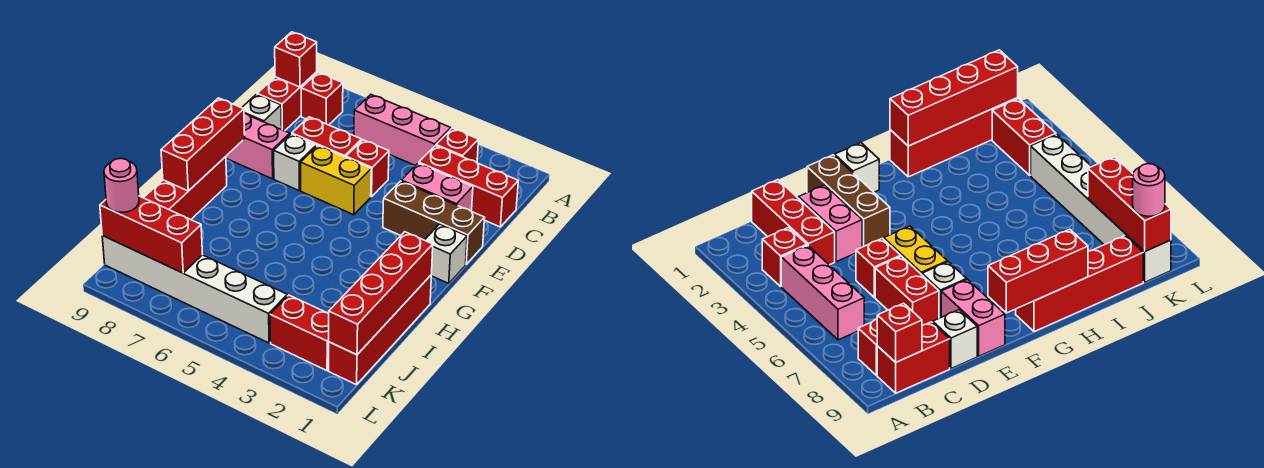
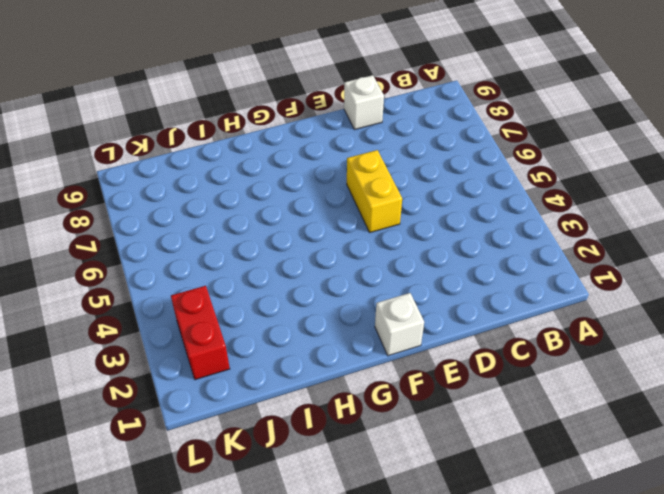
none -> red 1x1 brick [436,128,479,162]
none -> pink 1x3 brick [354,95,451,166]
none -> red 1x1 brick [301,73,343,125]

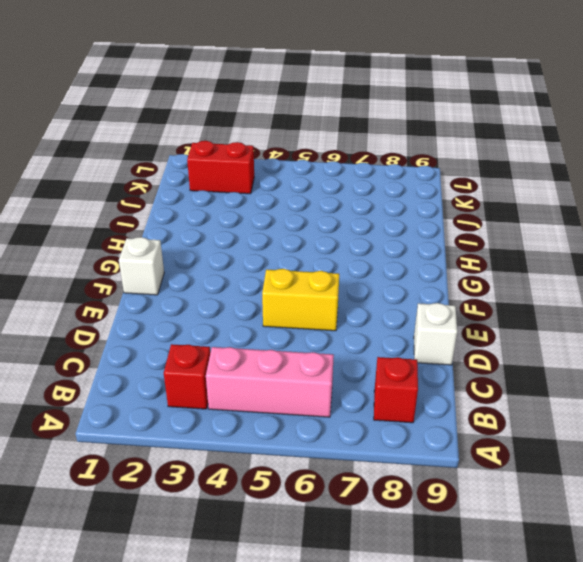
none -> red 1x2 brick [257,72,317,131]
none -> red 1x3 brick [419,146,518,227]
none -> pink 1x2 brick [401,163,473,211]

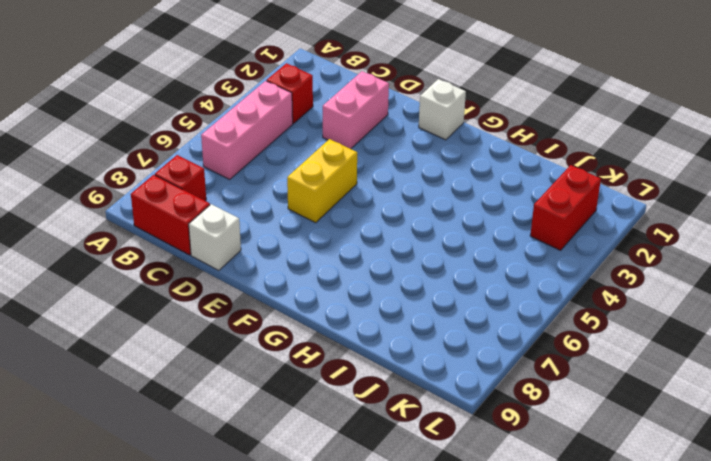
none -> red 1x3 brick [419,146,518,227]
none -> red 1x1 brick [346,140,389,197]
none -> red 1x2 brick [292,117,362,157]

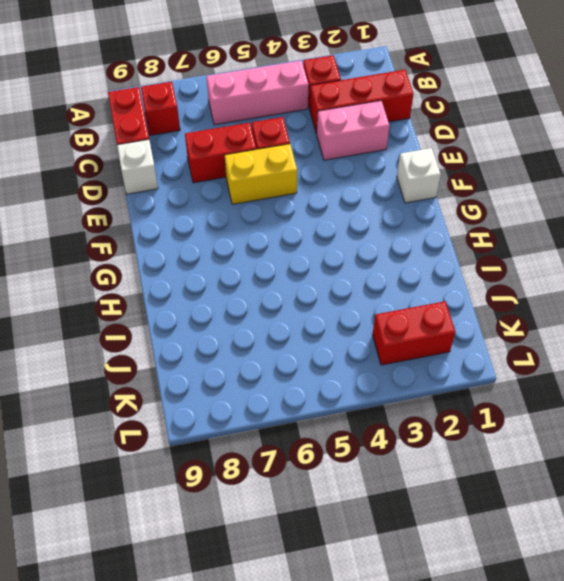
none -> brown 1x3 brick [383,181,485,264]
none -> white 1x1 brick [274,134,317,191]
none -> pink 1x2 brick [226,114,290,179]

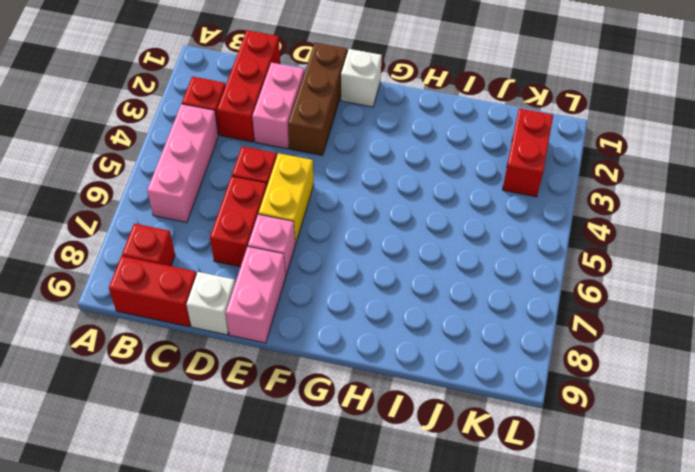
pink 1x1 brick [248,214,295,276] -> white 1x1 brick [274,134,317,191]
none -> red 1x4 brick [144,157,227,220]
none -> red 1x4 brick [329,275,431,385]
none -> white 1x6 brick [102,236,287,343]

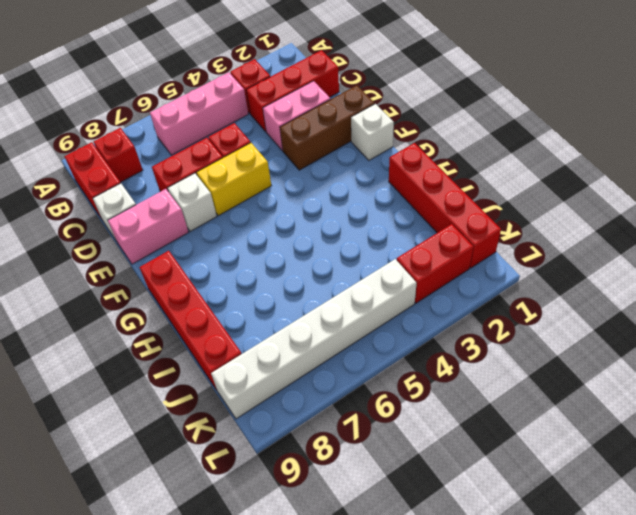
none -> red 1x1 brick [275,32,317,87]
none -> red 1x3 brick [161,98,245,191]
none -> red 1x4 brick [329,232,433,355]

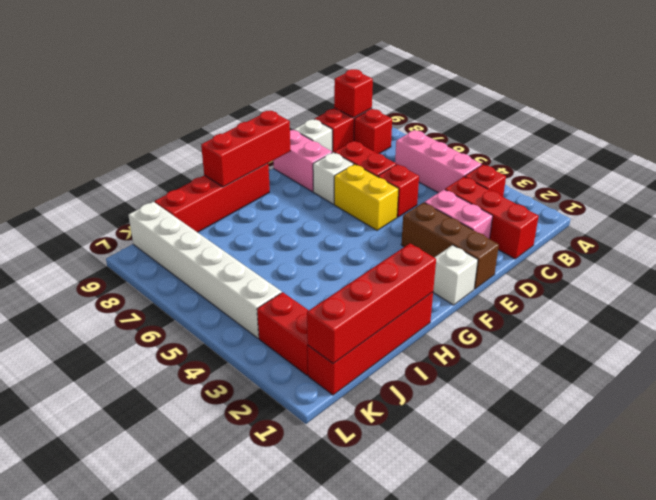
none -> red 1x3 brick [100,196,202,273]
none -> pink 1x1 round brick [104,158,139,212]

